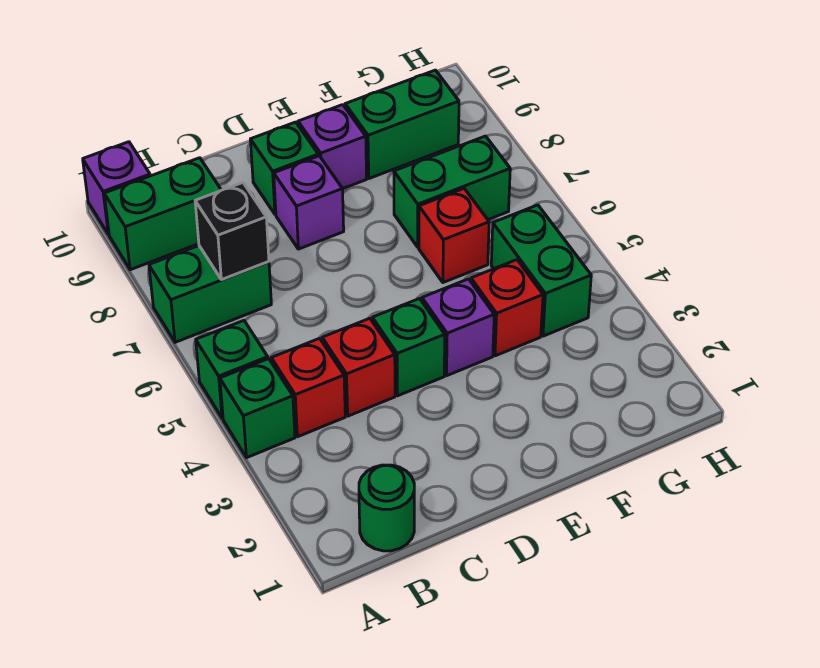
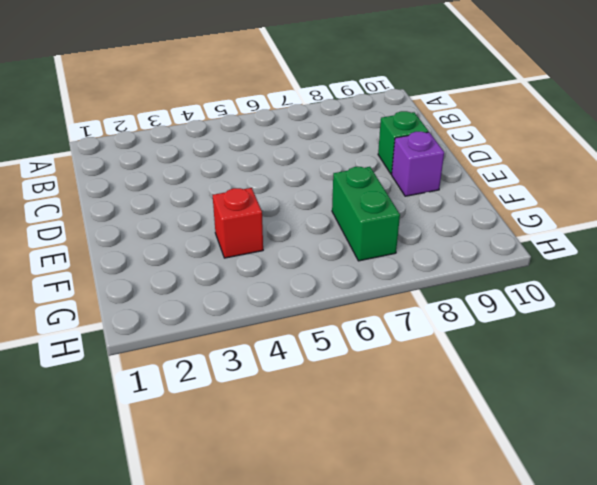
none -> green 1x1 brick [220,359,295,458]
none -> green 1x1 brick [196,321,268,418]
none -> green 1x2 brick [149,246,271,342]

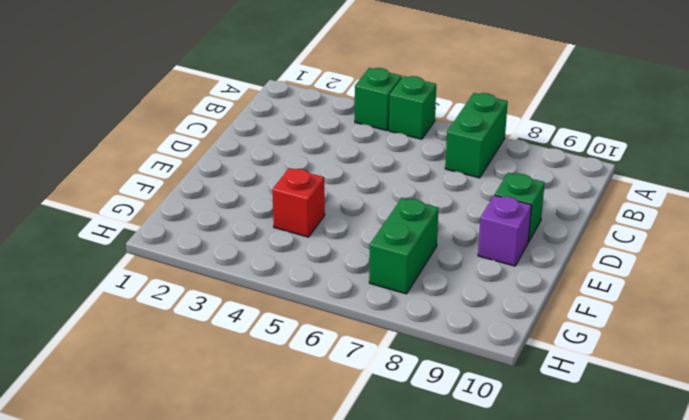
none -> green 1x2 brick [104,158,221,270]
none -> purple 1x1 brick [83,142,150,235]
none -> green 1x1 round brick [359,465,414,551]

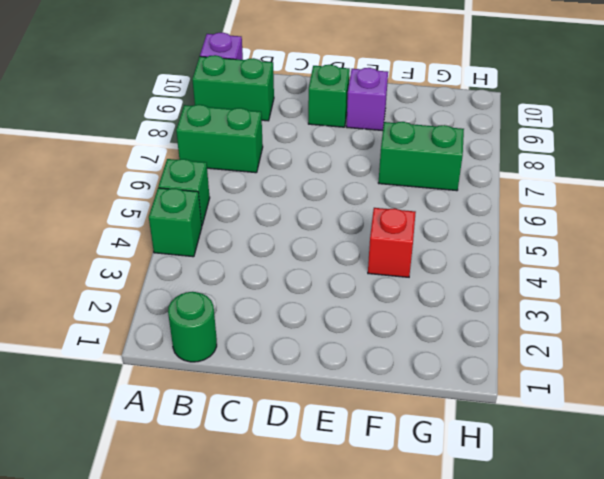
none -> red 1x1 brick [271,338,345,437]
none -> red 1x1 brick [322,318,395,416]
none -> green 1x1 brick [372,299,445,396]

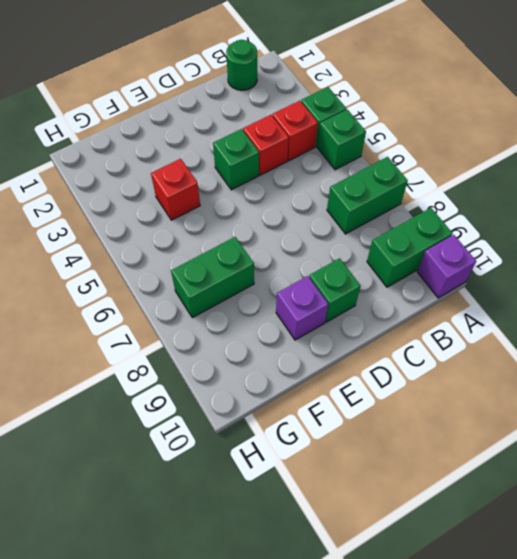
none -> purple 1x1 brick [274,156,344,249]
none -> purple 1x1 brick [422,279,494,376]
none -> red 1x1 brick [419,189,489,283]

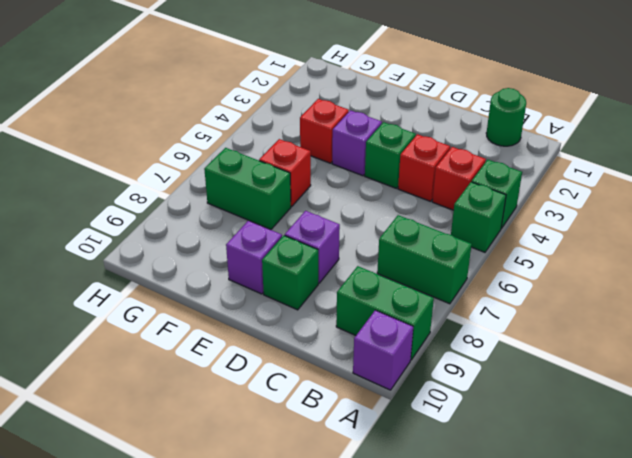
none -> green 1x2 brick [345,70,459,179]
none -> green 1x2 brick [491,205,591,336]
none -> black 1x1 brick [195,183,269,280]

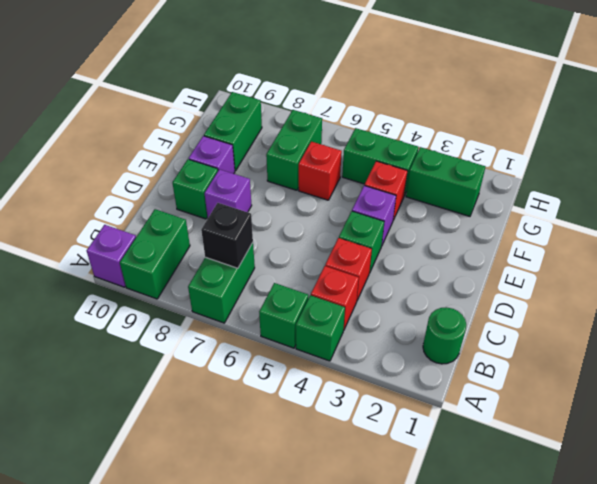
green 1x2 brick [406,147,485,216] -> none

